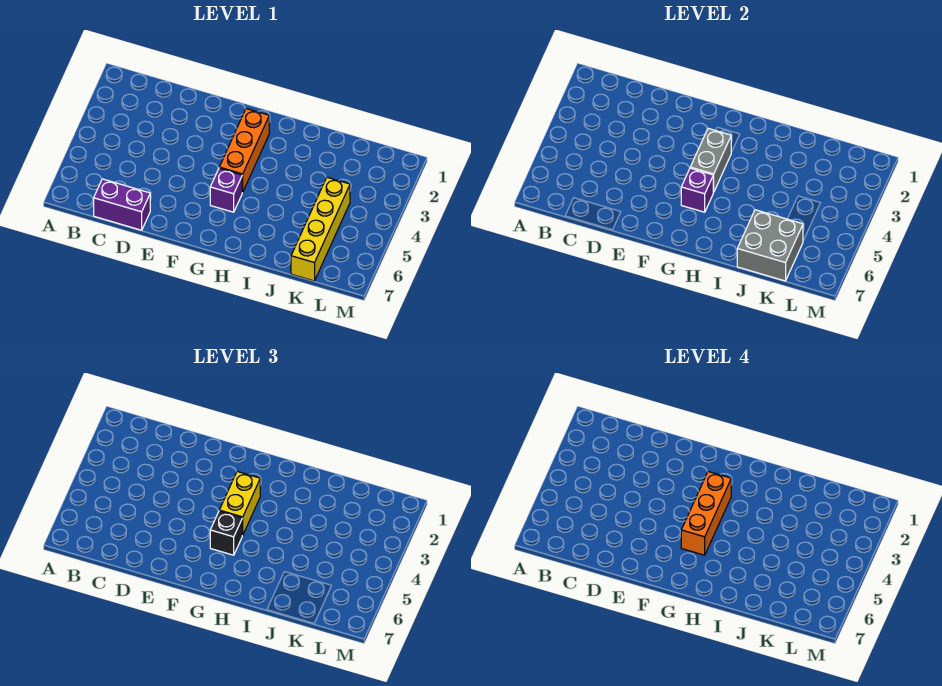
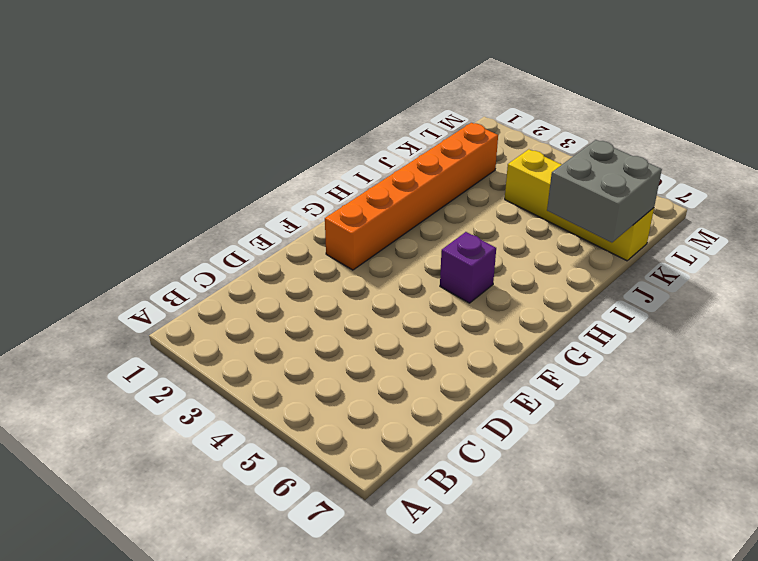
orange 1x6 brick [325,123,498,270] -> orange 1x3 brick [219,109,269,192]
none -> purple 1x2 brick [94,179,150,230]
none -> grey 1x2 brick [690,128,731,192]

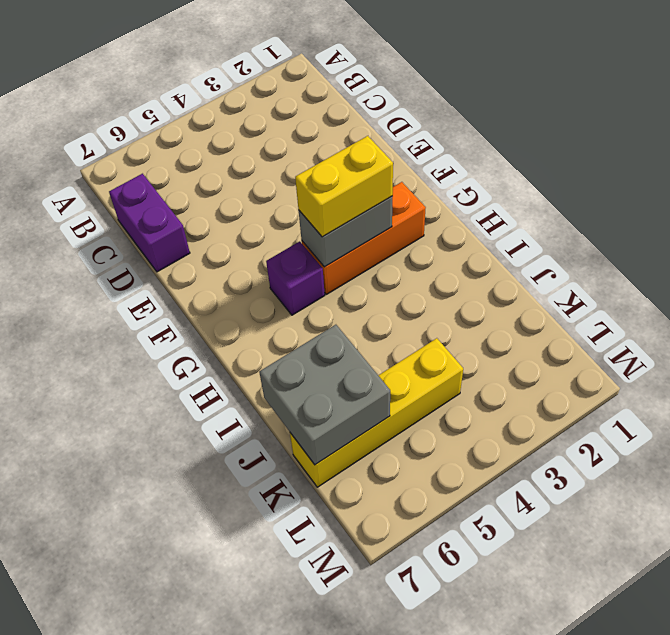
none -> purple 1x1 brick [681,168,713,212]
none -> black 1x1 brick [210,511,242,555]

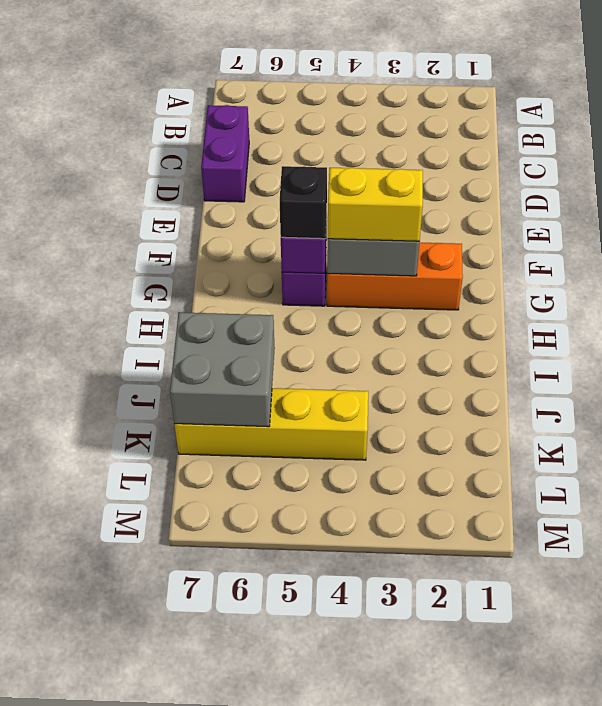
none -> orange 1x3 brick [681,471,731,555]

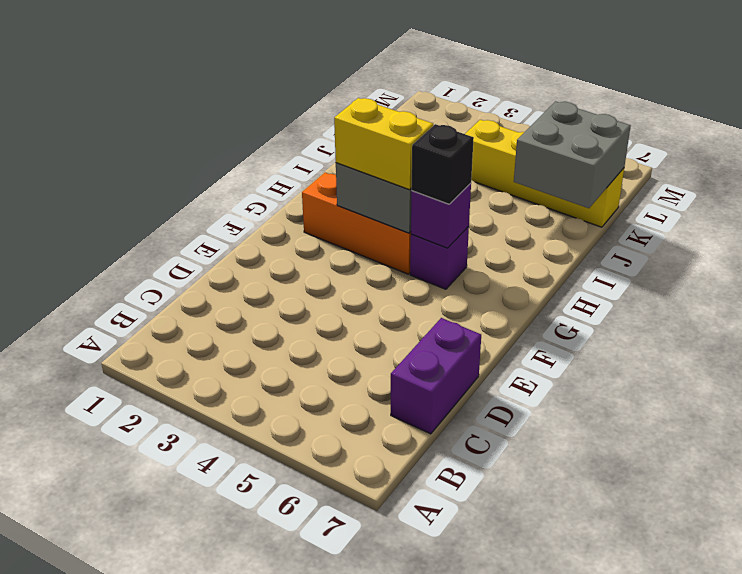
none -> orange 1x3 brick [681,471,731,555]

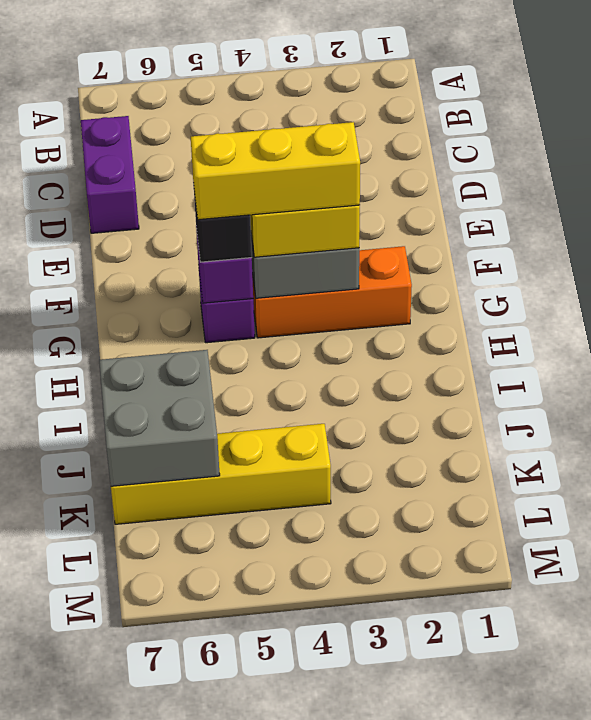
yellow 1x3 brick [191,122,360,220] -> orange 1x3 brick [681,471,731,555]

